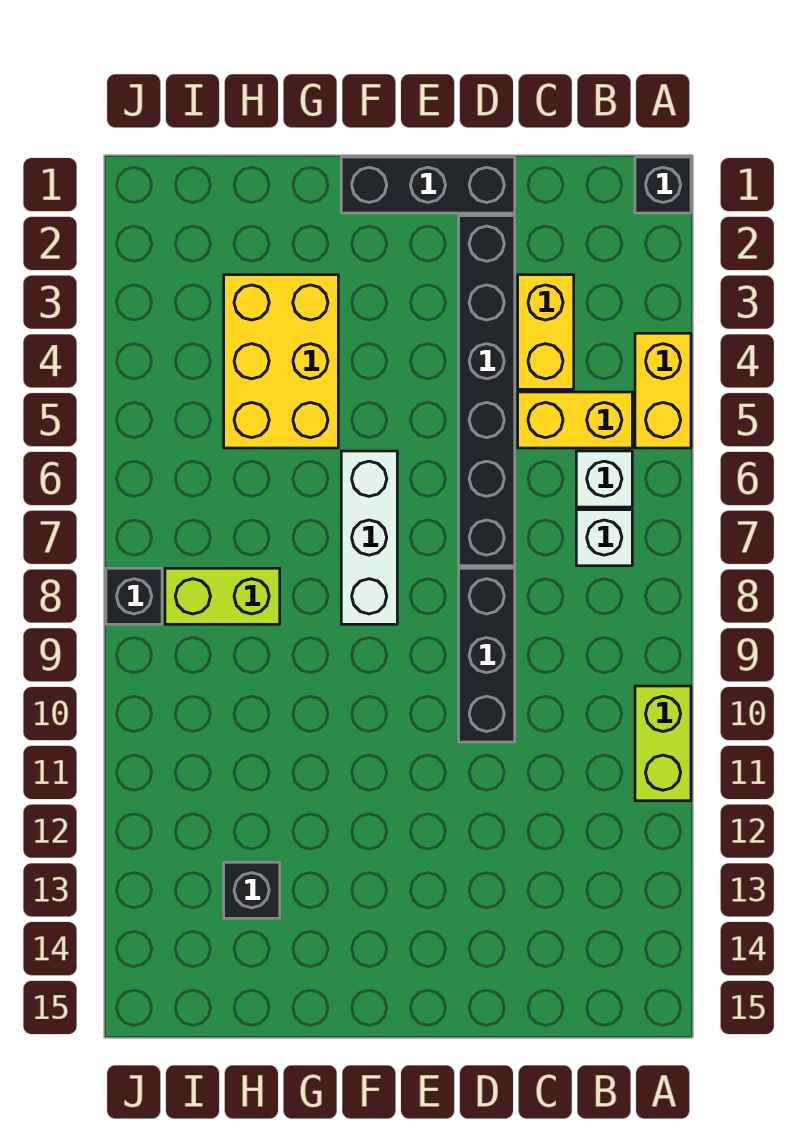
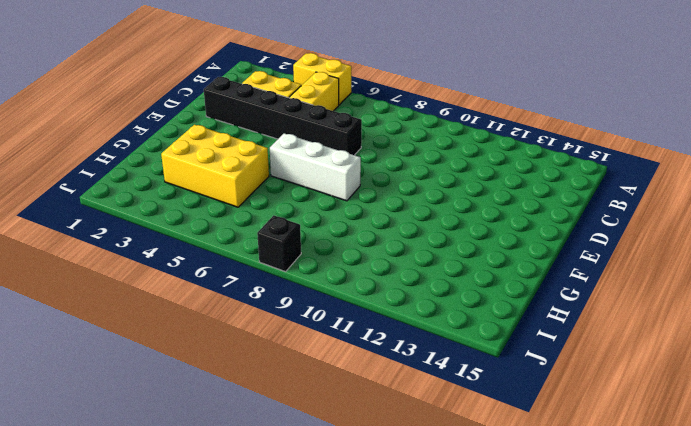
none -> black 1x1 brick [635,157,691,213]
none -> lime 1x2 brick [635,686,691,801]
none -> white 1x1 brick [576,451,632,507]

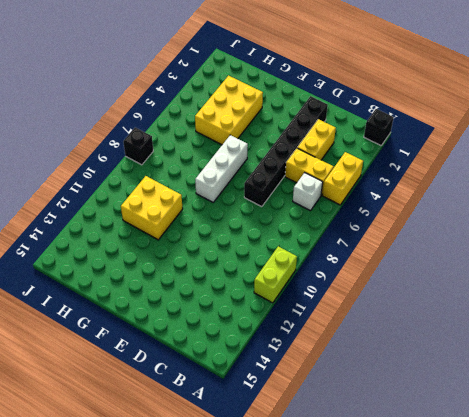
yellow 2x2 brick [121,176,183,240] -> none
none -> white 1x1 brick [576,510,632,566]
none -> black 1x3 brick [341,157,515,213]
none -> black 1x3 brick [459,568,515,742]

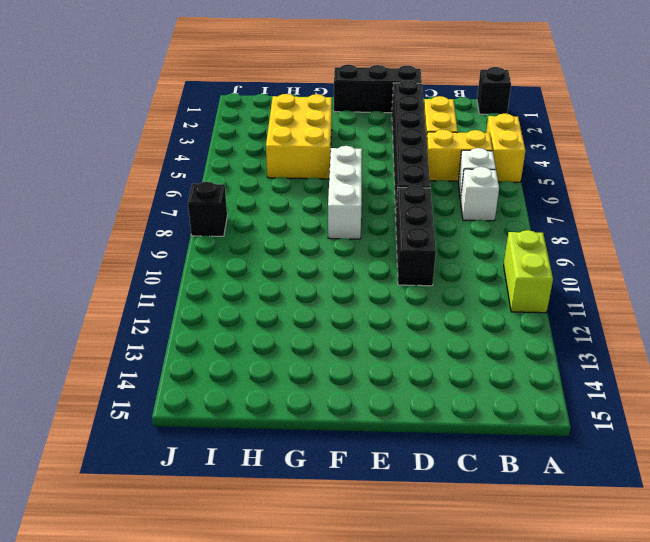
none -> lime 1x2 brick [165,568,280,624]
none -> black 1x1 brick [224,862,280,918]

